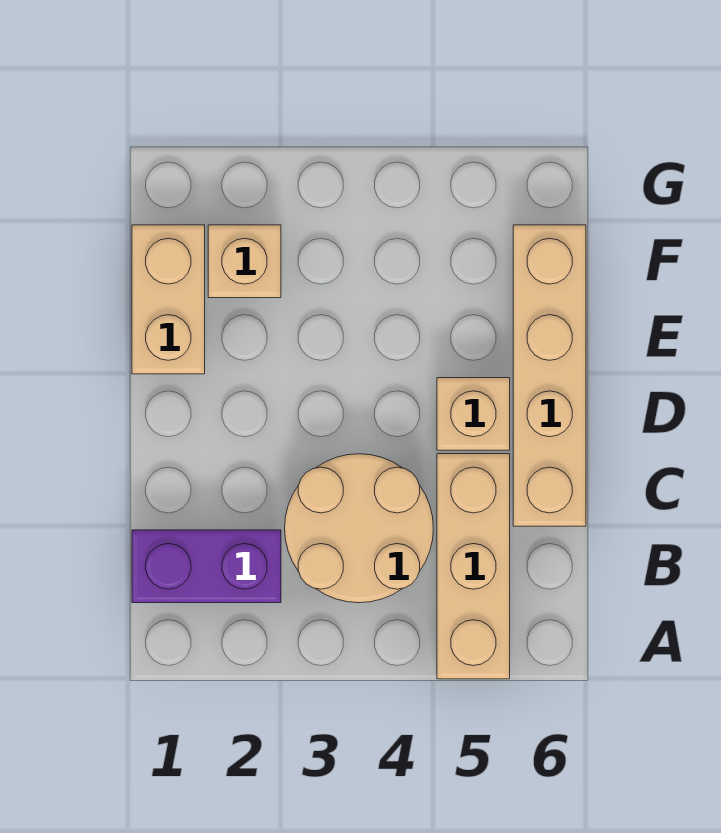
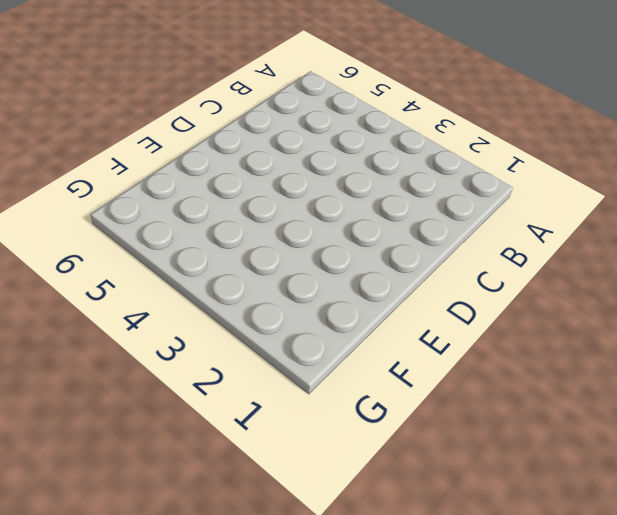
none -> tan 1x3 brick [437,454,510,679]
none -> purple 1x2 brick [132,530,281,603]

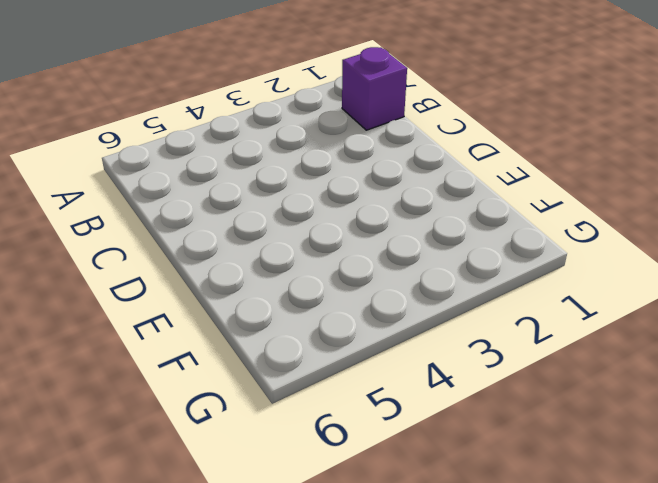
purple 1x1 brick [342,47,407,130] -> purple 1x2 brick [132,530,281,603]
none -> tan 1x3 brick [437,454,510,679]
none -> tan 2x2 round brick [285,454,433,603]

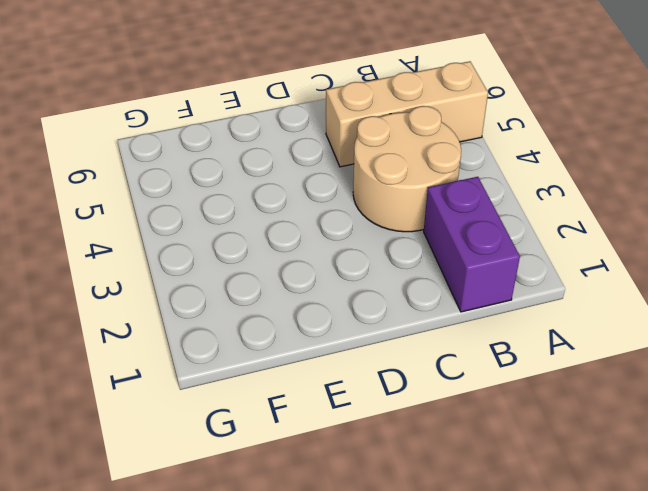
none -> tan 1x4 brick [513,225,586,526]
none -> tan 1x1 brick [437,378,510,450]

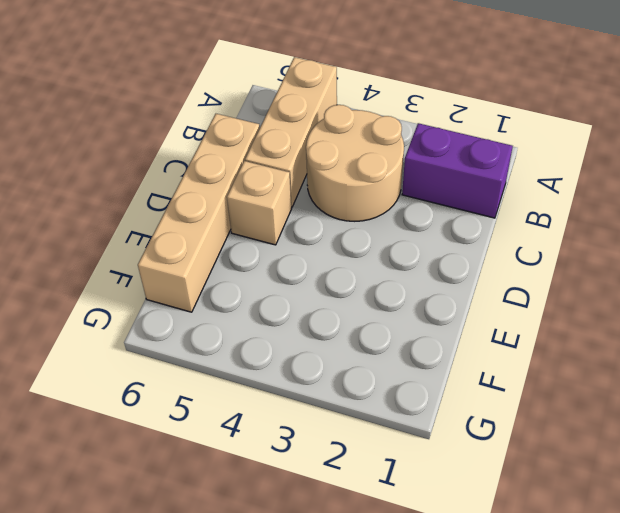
none -> tan 1x2 brick [132,225,205,374]
none -> tan 1x1 brick [208,225,281,298]

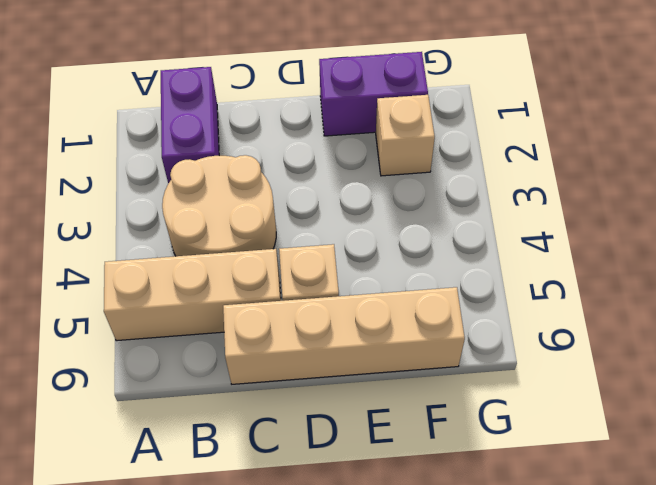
purple 1x2 brick [319,52,428,136] -> tan 1x2 brick [132,225,205,374]

